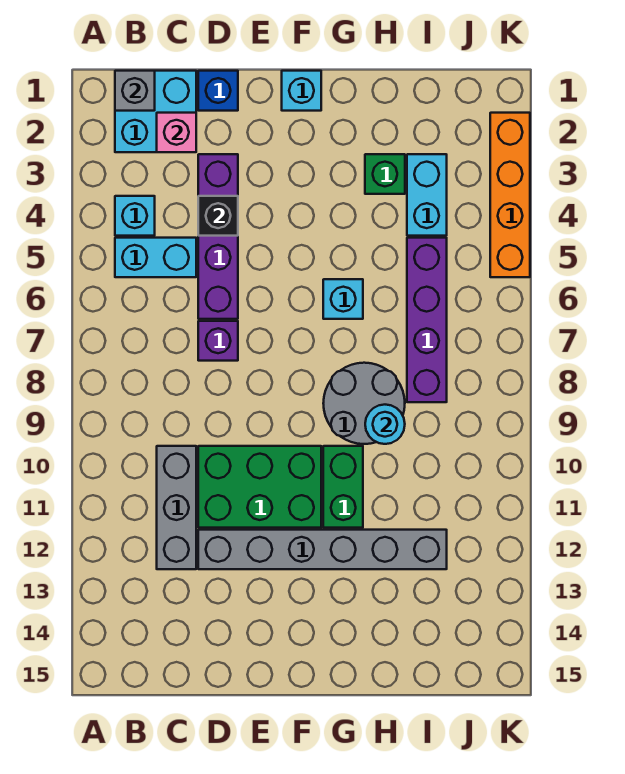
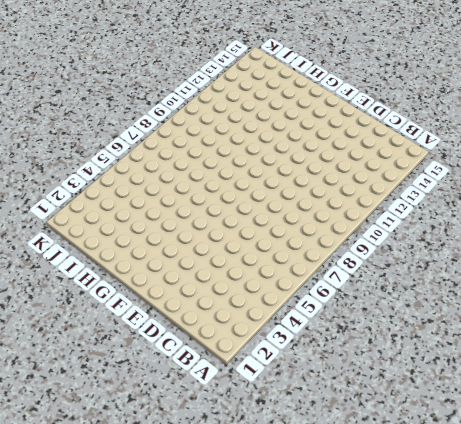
none -> cyan 2x2 brick [115,71,196,152]
none -> cyan 1x1 brick [115,196,155,236]
none -> cyan 1x2 brick [115,238,196,277]

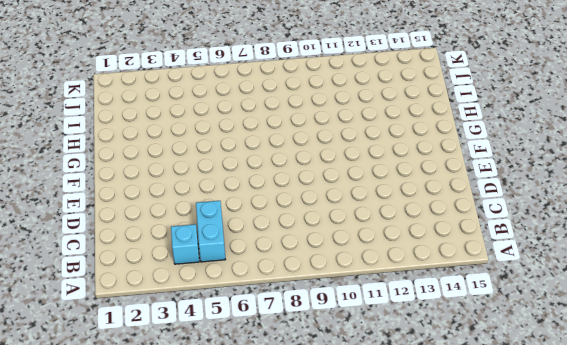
none -> cyan 2x2 brick [115,71,196,152]
none -> grey 1x3 brick [157,446,196,569]
none -> blue 1x1 brick [198,71,238,111]

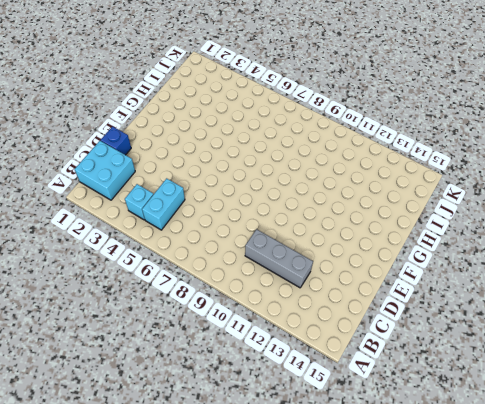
none -> purple 1x4 brick [198,154,238,319]
none -> purple 1x1 brick [198,321,238,361]
none -> green 2x3 brick [198,446,321,528]

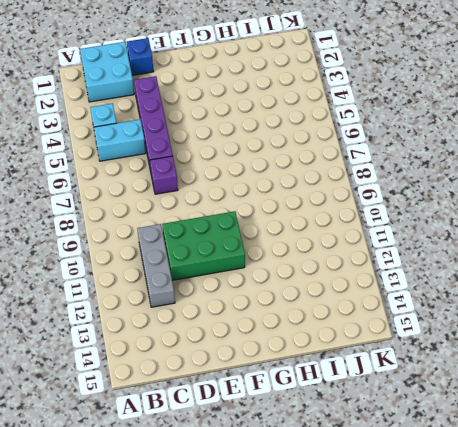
none -> grey 1x6 brick [198,530,447,569]
none -> cyan 1x1 brick [282,71,321,111]
none -> cyan 1x1 brick [323,279,363,319]

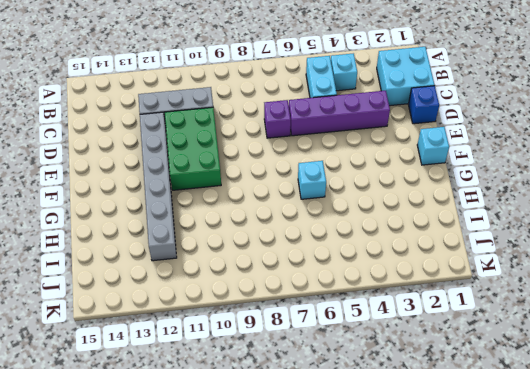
none -> grey 2x2 round brick [323,363,405,444]
none -> green 1x2 brick [323,446,363,528]
none -> green 1x1 brick [365,154,405,194]

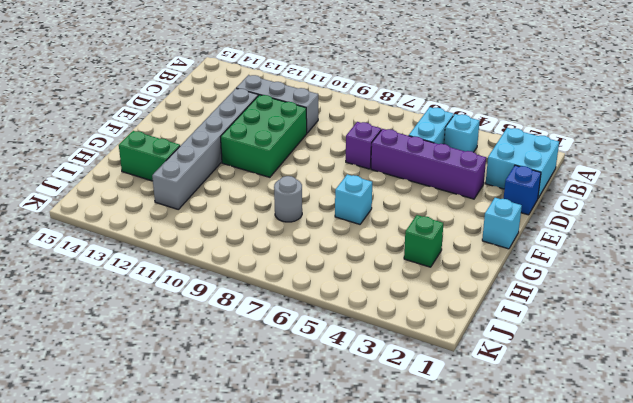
grey 1x1 round brick [274,176,302,222] -> grey 2x2 round brick [323,363,405,444]
green 1x2 brick [119,131,180,181] -> green 1x2 brick moved to [323,446,363,528]
none -> cyan 1x2 brick [407,154,447,236]
none -> purple 1x4 brick [407,238,447,402]
none -> orange 1x4 brick [490,113,530,277]

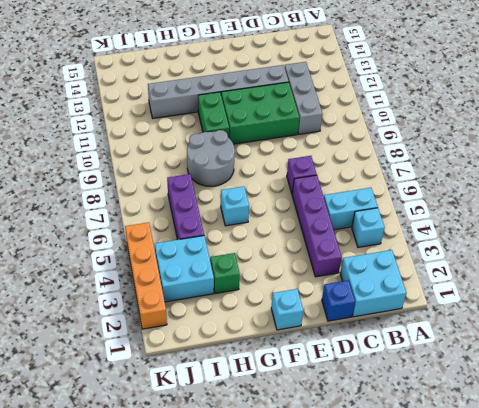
cyan 2x2 brick [155,236,214,302] -> cyan 1x2 brick [407,154,447,236]
purple 1x3 brick [167,174,204,240] -> purple 1x4 brick [407,238,447,402]
none -> grey 1x1 brick [115,71,155,111]
none -> pink 1x1 brick [157,113,196,152]
none -> black 1x1 brick [198,196,238,236]

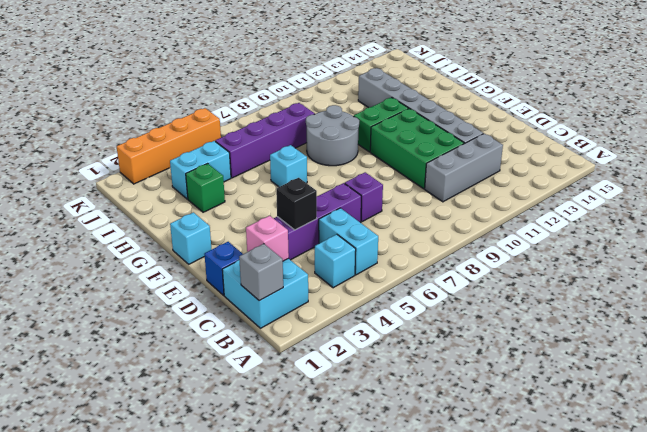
none -> cyan 1x1 round brick [365,405,405,444]

